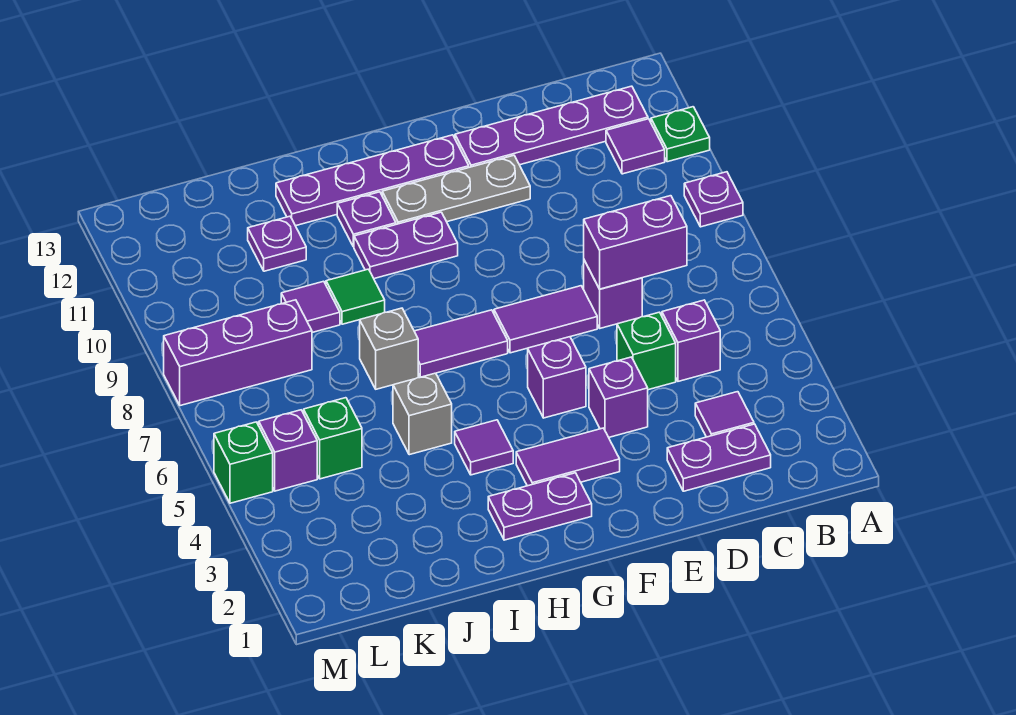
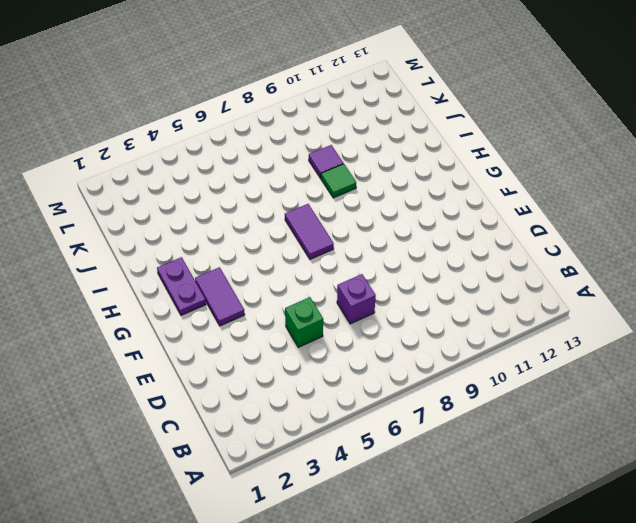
none -> purple 1x1 plate [684,172,743,227]
none -> green 1x1 plate [651,107,710,162]
none -> purple 1x1 tile [606,119,665,174]
none -> purple 1x4 plate [455,86,648,167]

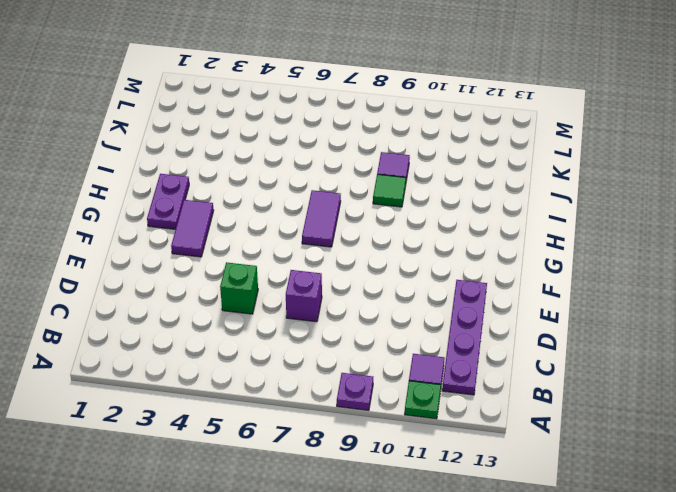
none -> purple 1x2 plate [667,424,771,491]
none -> purple 1x1 tile [695,392,754,437]
none -> purple 1x1 brick [662,300,720,381]
none -> purple 1x1 brick [589,357,648,437]

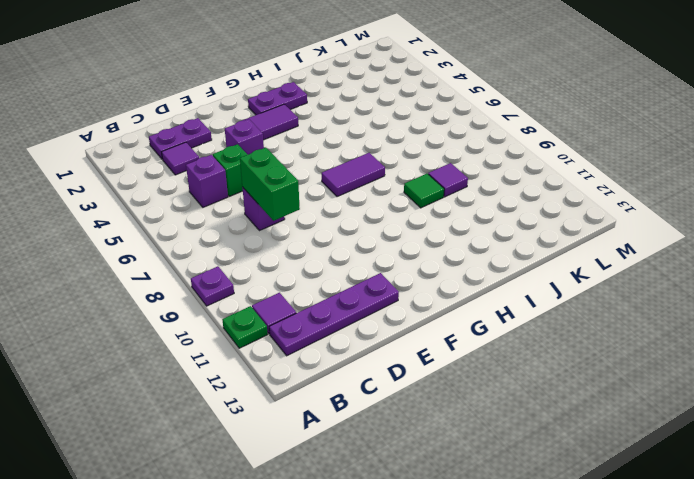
green 1x2 brick [240,148,300,221] -> purple 1x2 brick [584,196,687,289]
none -> purple 1x2 tile [494,286,597,353]
none -> grey 1x3 plate [382,155,530,224]
none -> purple 1x1 brick [528,337,586,418]
none -> purple 1x4 plate [276,135,469,226]

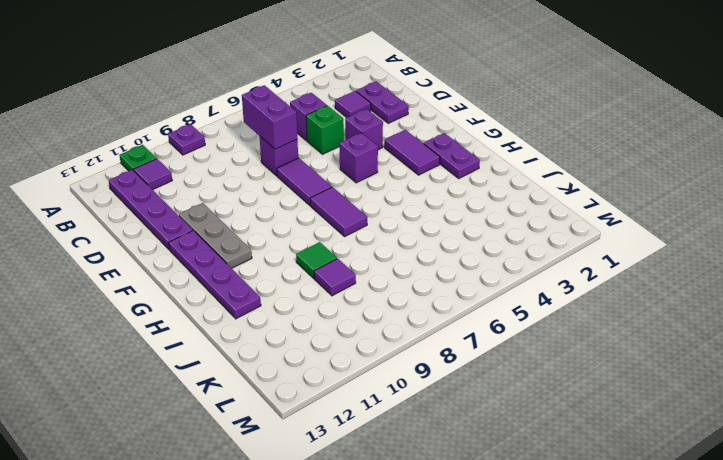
none -> purple 1x2 plate [354,212,458,279]
none -> purple 1x1 tile [455,420,513,475]
none -> purple 1x1 plate [337,192,396,247]
none -> grey 1x1 brick [393,373,452,455]

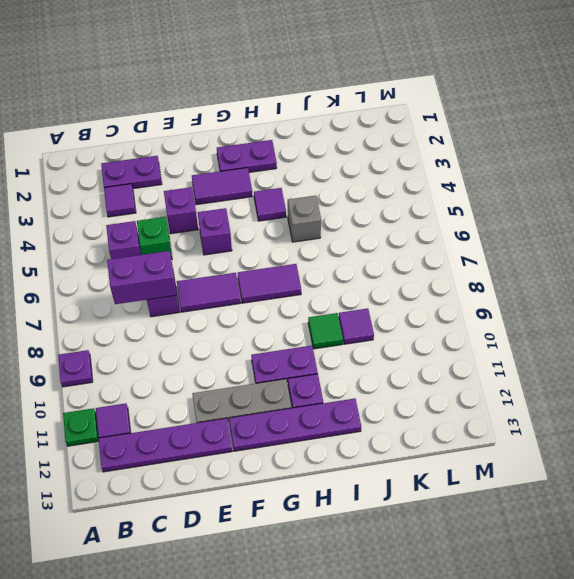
none -> grey 1x1 brick [360,308,418,389]
none -> purple 1x1 plate [248,216,306,271]
none -> green 1x1 brick [304,398,362,479]
none -> purple 1x3 brick [164,300,312,406]

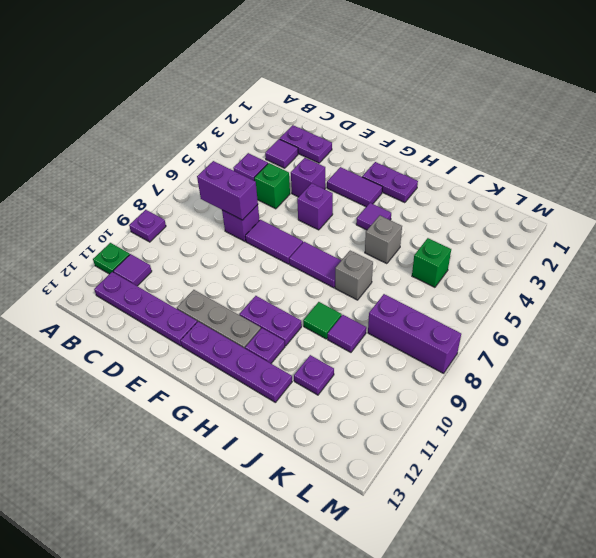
none -> purple 1x1 brick [259,410,317,491]
none -> green 1x1 brick [214,422,273,503]

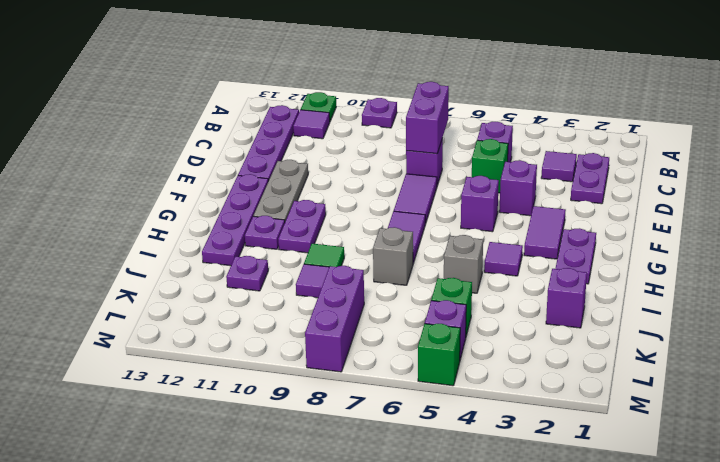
purple 1x1 brick [546,268,587,328] -> none

